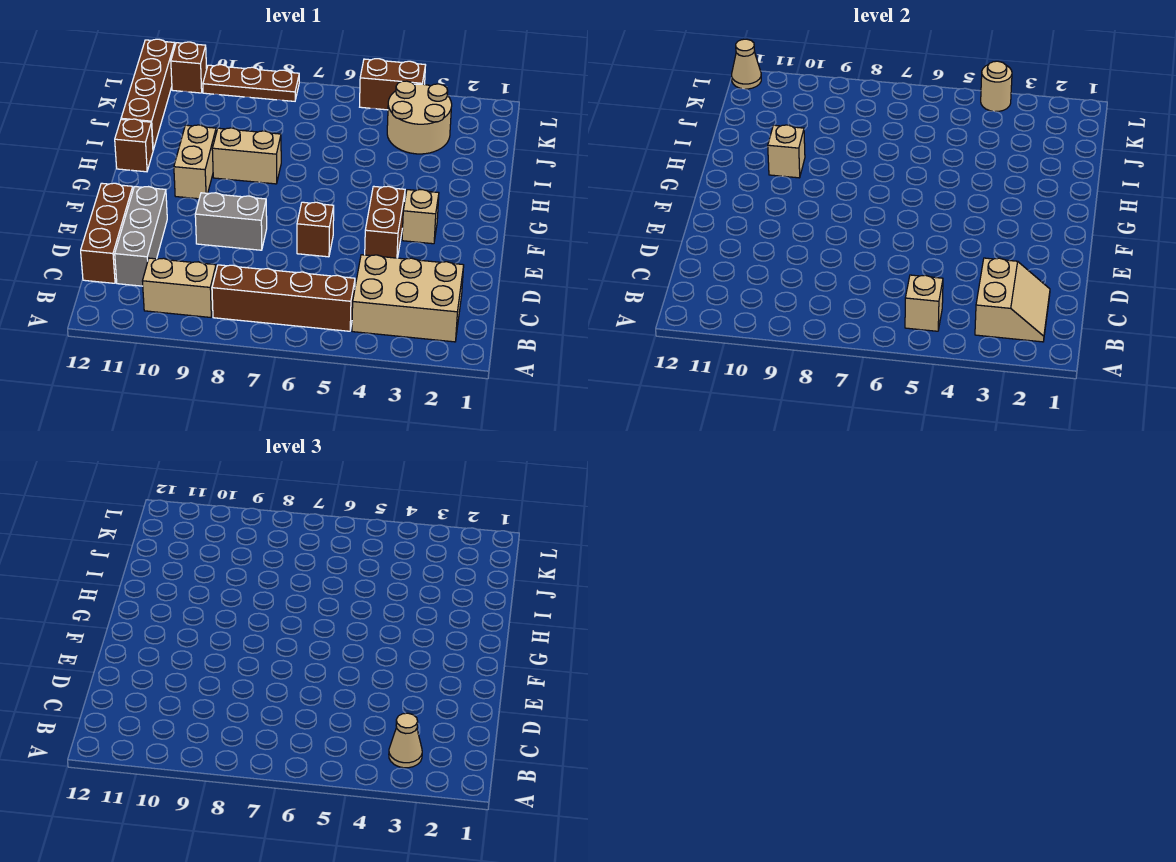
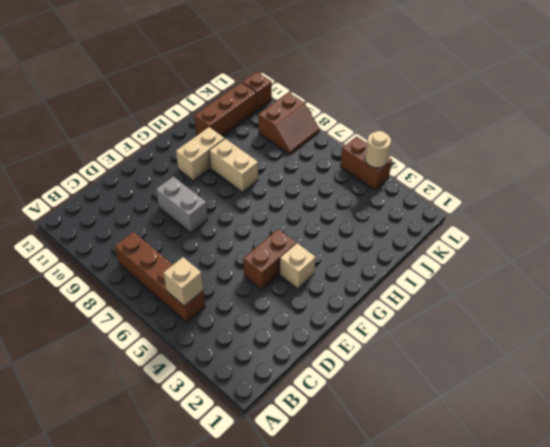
brown 1x3 brick [194,82,257,136] -> brown 1x3 brick moved to [81,183,133,283]
brown 2x2 slope [258,92,320,155] -> brown 1x3 plate [203,65,299,101]
none -> tan 2x3 brick [352,255,464,342]
none -> tan 1x2 brick [143,258,216,317]
none -> grey 1x3 brick [115,187,167,286]

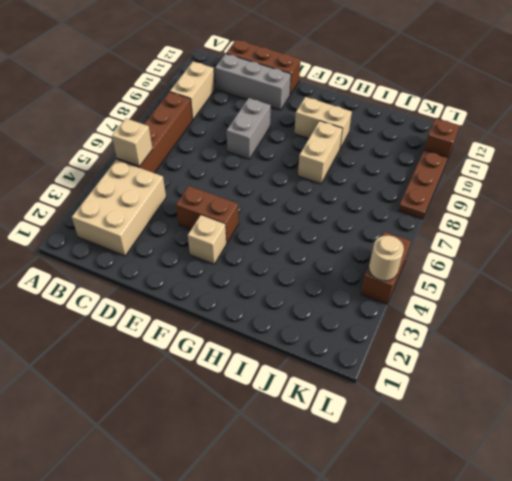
none -> brown 1x1 brick [297,202,334,257]
none -> brown 1x1 brick [115,119,153,172]
none -> brown 1x4 brick [121,39,175,150]

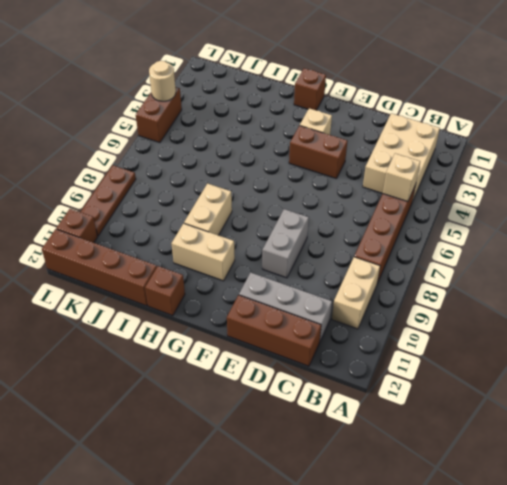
brown 1x1 brick [294,68,326,110] -> brown 1x1 brick moved to [297,202,334,257]
none -> tan 2x2 round brick [387,81,452,154]
none -> tan 2x2 slope [975,258,1050,342]
none -> tan 1x1 brick [768,125,805,178]

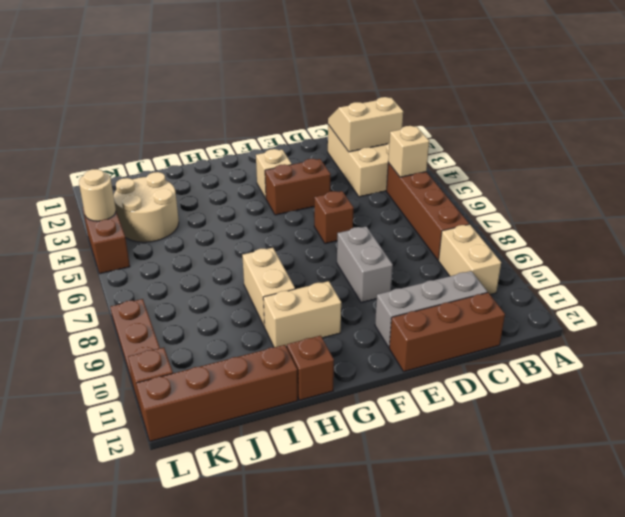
none -> tan 1x1 brick [768,125,805,178]
none -> tan 1x1 cone [732,39,761,89]
none -> tan 1x1 cone [389,713,422,768]

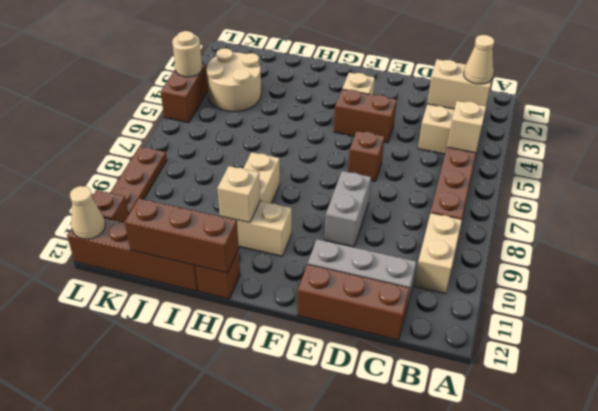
brown 1x3 brick [124,198,239,273] -> none

